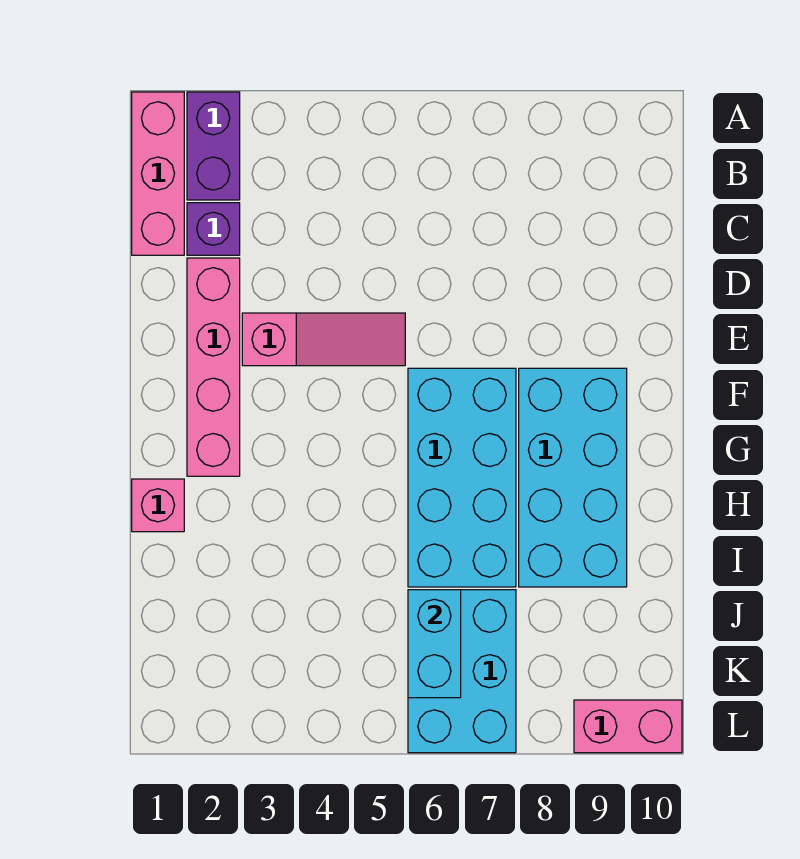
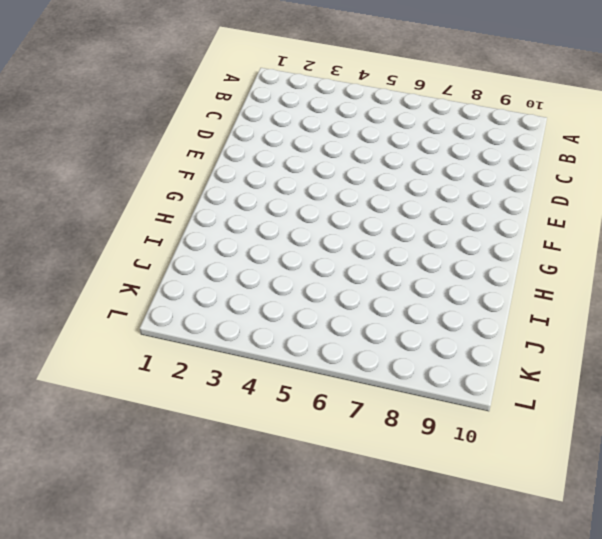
none -> pink 1x3 brick [132,92,184,255]
none -> purple 1x2 brick [187,92,240,200]

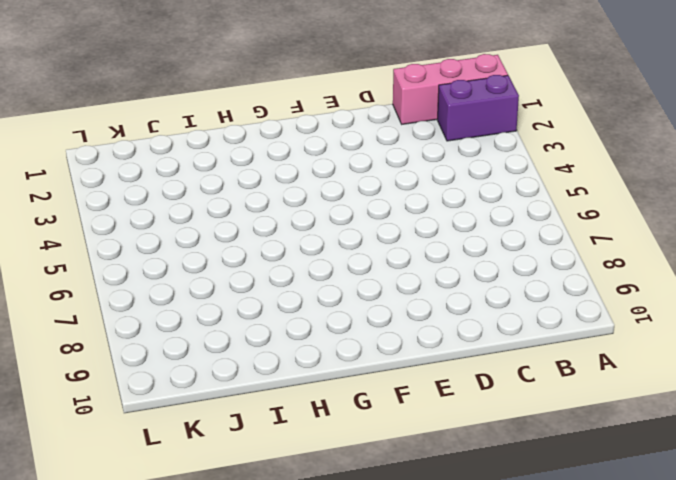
none -> purple 1x1 brick [187,203,240,255]
none -> pink 1x4 brick [187,258,240,476]

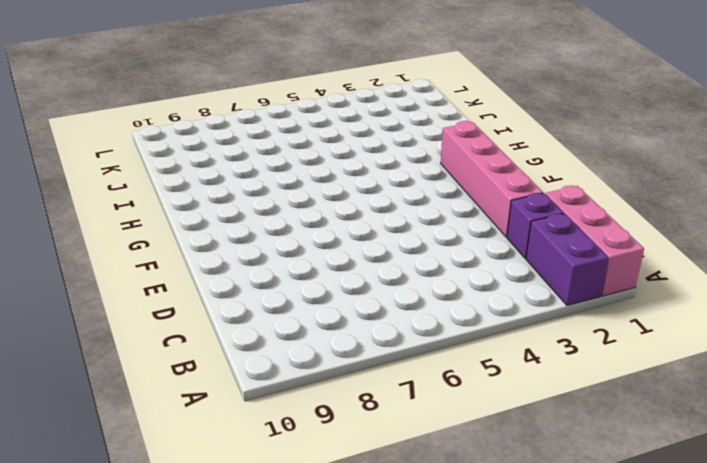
none -> pink 1x3 slope [242,313,405,366]
none -> cyan 2x4 brick [408,368,516,587]

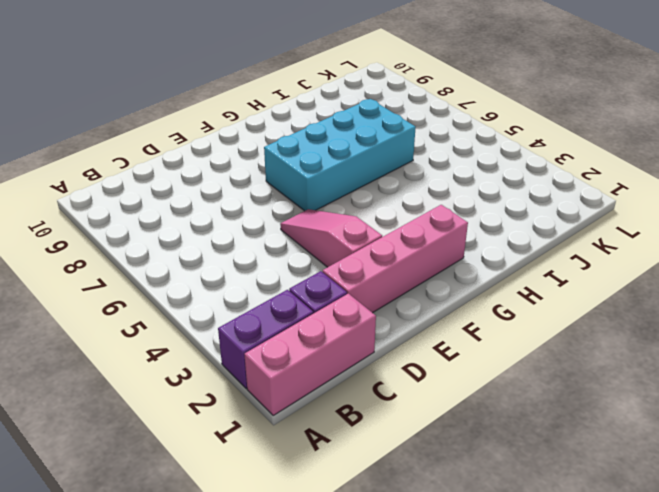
none -> cyan 2x4 brick [519,368,627,587]
none -> pink 1x1 brick [132,479,184,532]

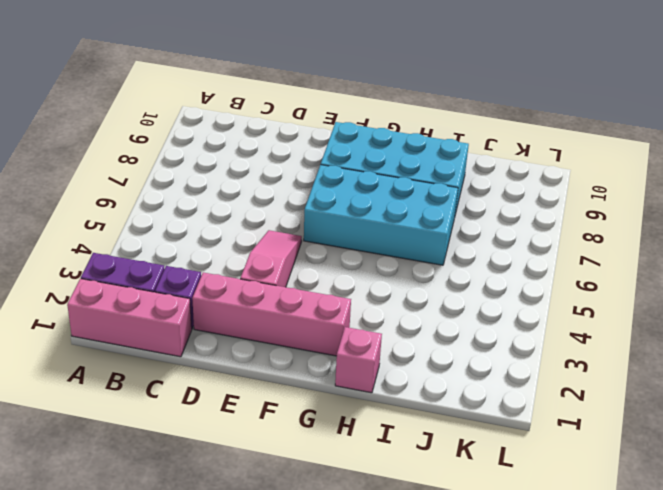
none -> cyan 2x3 brick [408,590,516,753]
none -> pink 1x2 brick [574,700,682,753]

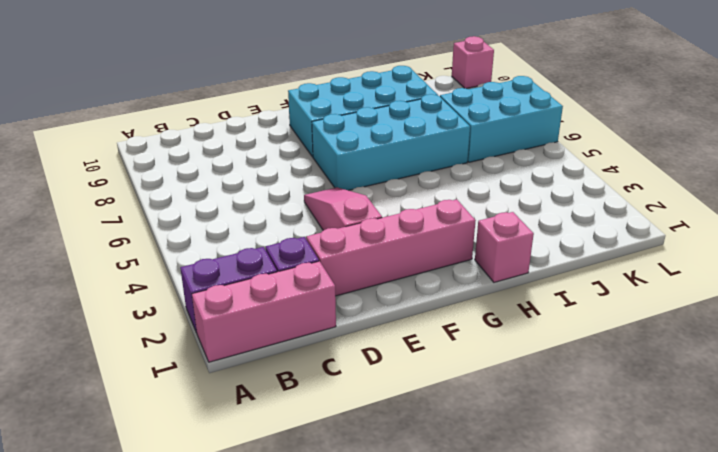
pink 1x1 brick [452,36,494,89] -> pink 1x2 brick [574,700,682,753]
none -> cyan 1x2 brick [408,590,461,698]

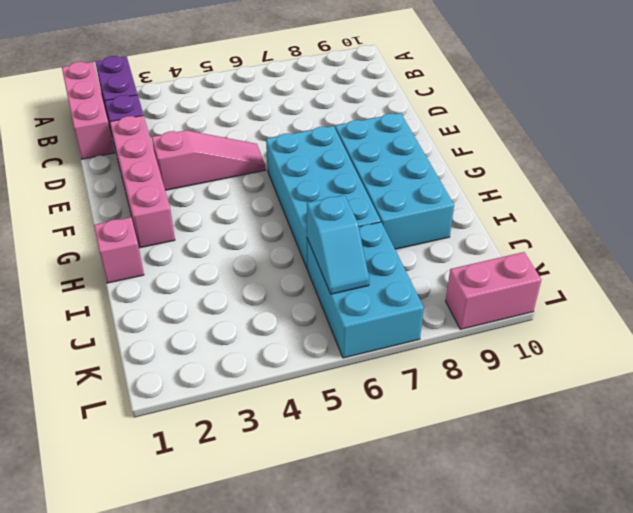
cyan 1x2 slope [307,195,369,294] -> cyan 1x2 brick [408,590,461,698]

